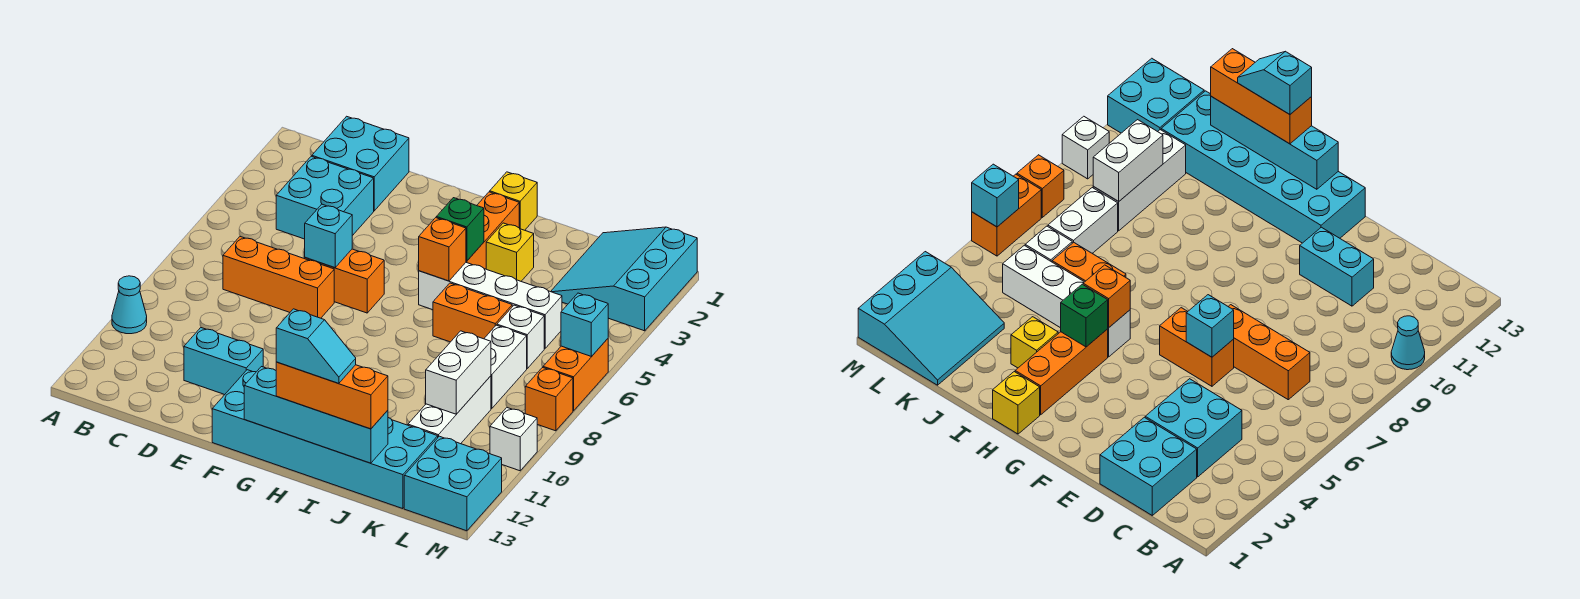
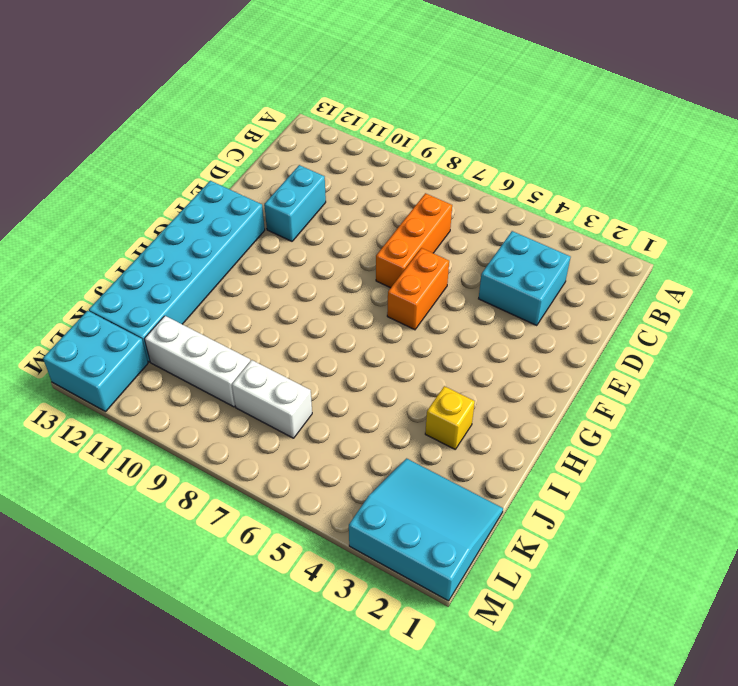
none -> cyan 1x1 cone [112,276,147,334]
none -> cyan 2x2 brick [312,116,409,211]
none -> yellow 1x1 brick [490,172,537,230]

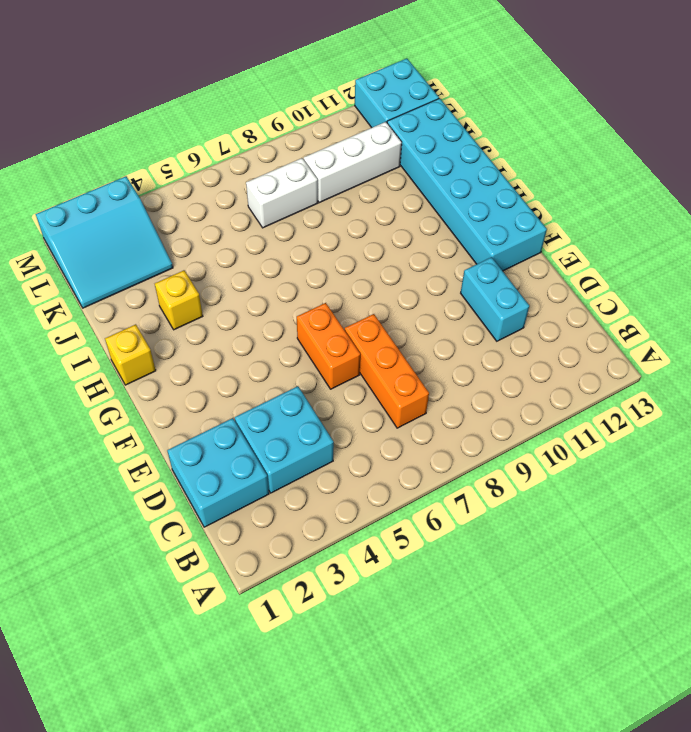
none -> cyan 1x1 cone [112,276,147,334]
none -> orange 1x3 brick [466,192,519,269]
none -> white 1x4 brick [419,263,562,349]

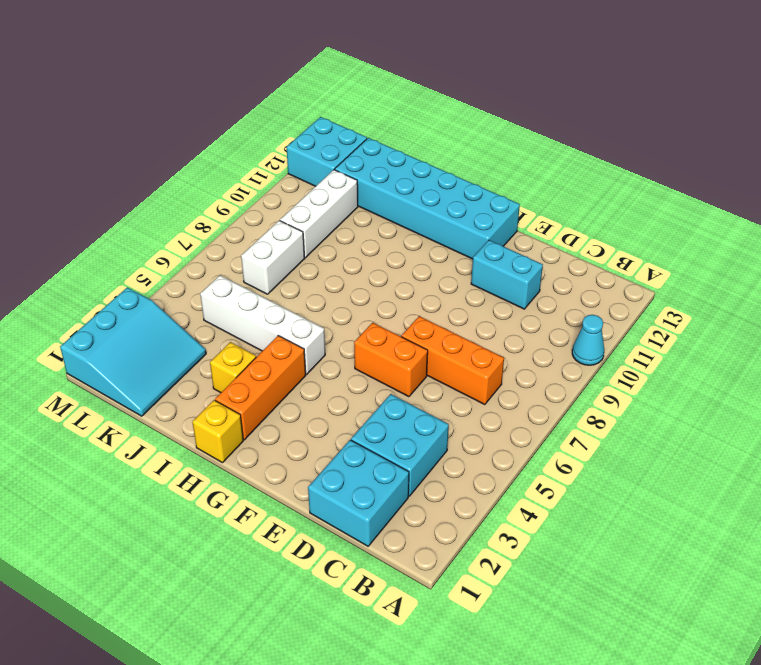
none -> orange 1x2 brick [433,283,512,342]
none -> white 1x1 brick [497,305,544,368]
none -> orange 1x2 brick [543,339,608,411]

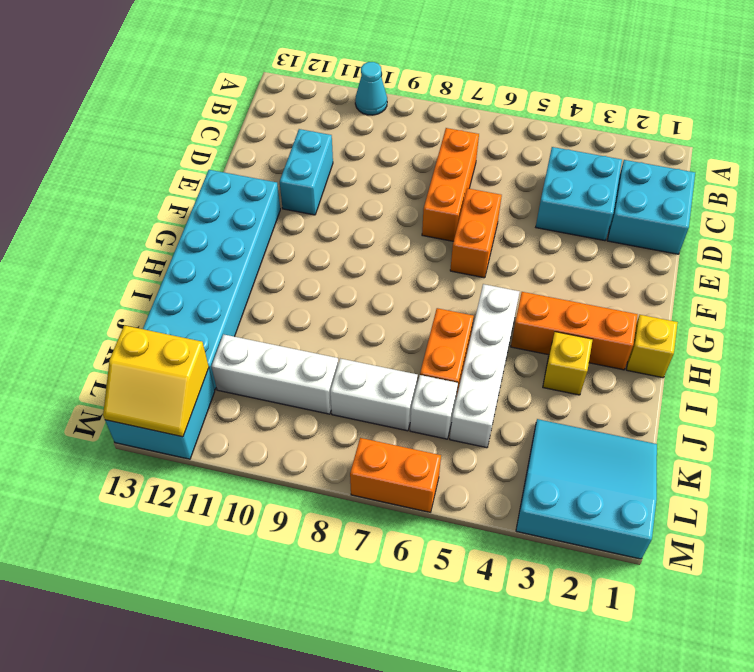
yellow 2x2 slope [103,325,209,437] -> none
none -> orange 1x1 brick [525,367,573,431]
none -> white 1x1 brick [490,408,537,471]
none -> cyan 1x1 brick [305,204,352,268]

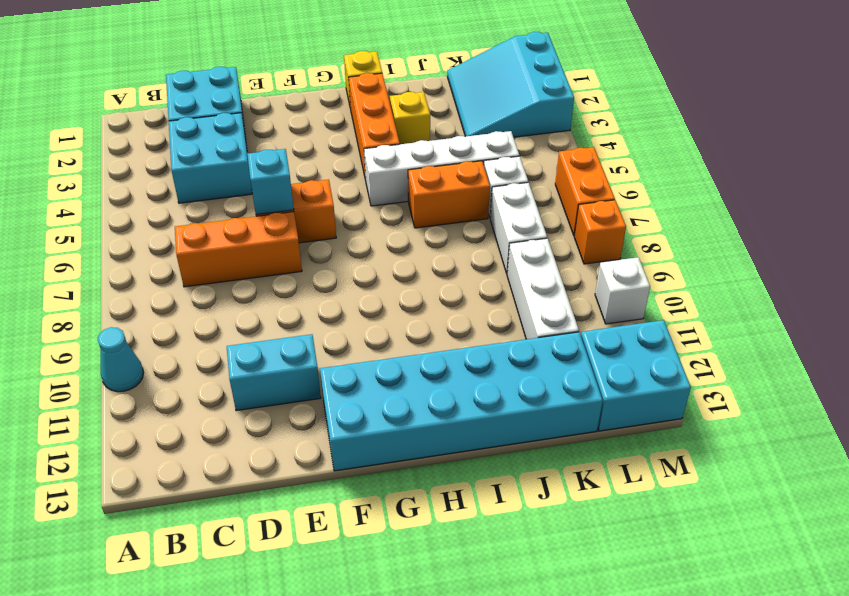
none -> cyan 1x4 brick [244,367,388,463]
none -> green 1x1 brick [436,198,484,261]
none -> orange 1x1 brick [419,218,466,281]

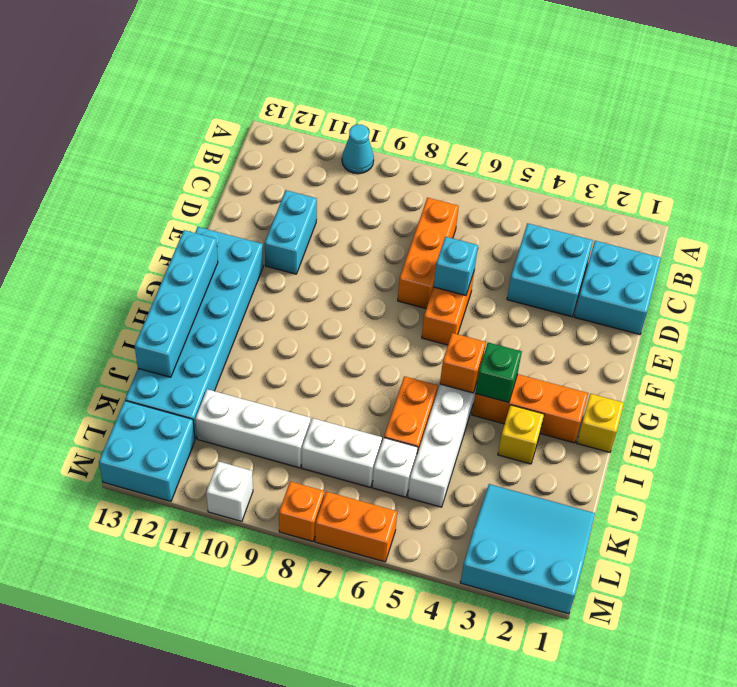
none -> white 1x2 brick [426,331,491,414]
none -> cyan 1x1 brick [561,293,608,357]
none -> orange 1x3 brick [276,362,388,429]

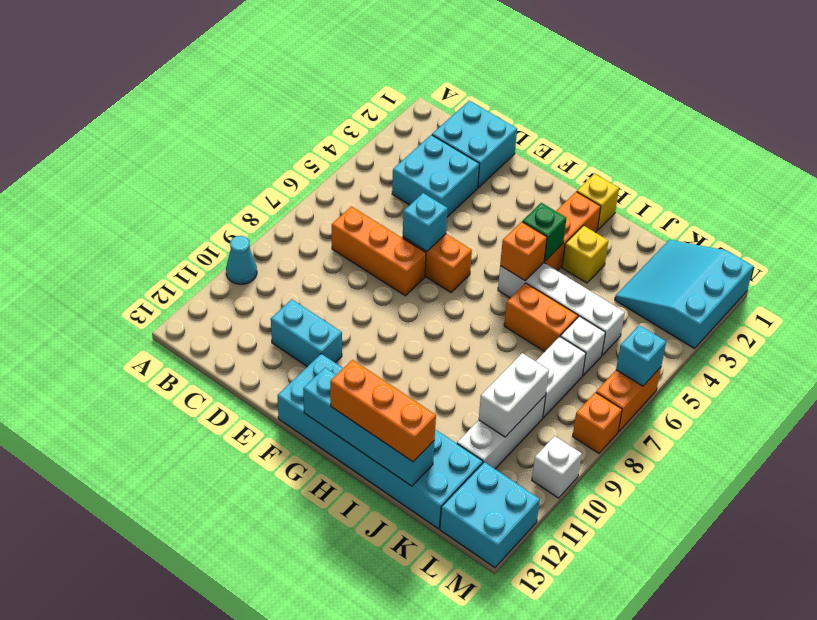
none -> cyan 1x2 slope [276,309,356,384]

